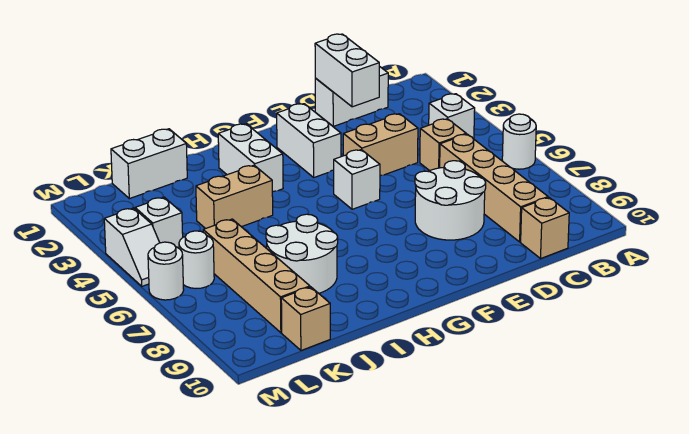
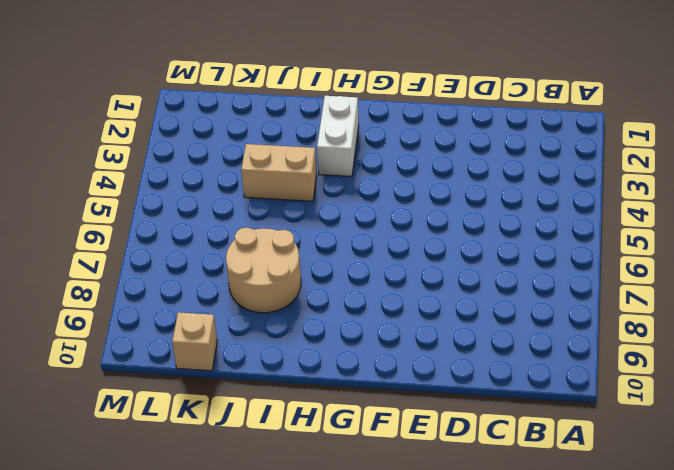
tan 2x2 round brick [226,228,301,313] -> white 2x2 round brick [266,214,338,293]
none -> white 1x1 round brick [502,114,536,169]
none -> white 1x1 brick [429,94,475,139]
none -> white 1x2 brick [315,66,388,127]

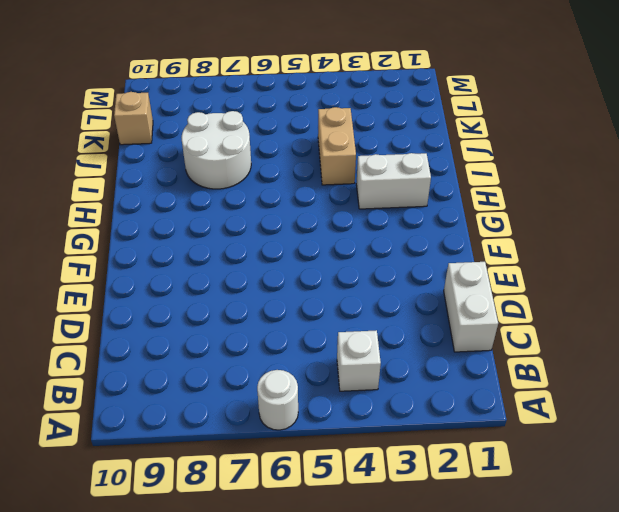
none -> tan 1x1 brick [420,119,466,171]
none -> tan 1x4 brick [440,134,548,242]
none -> tan 1x1 brick [521,198,569,258]

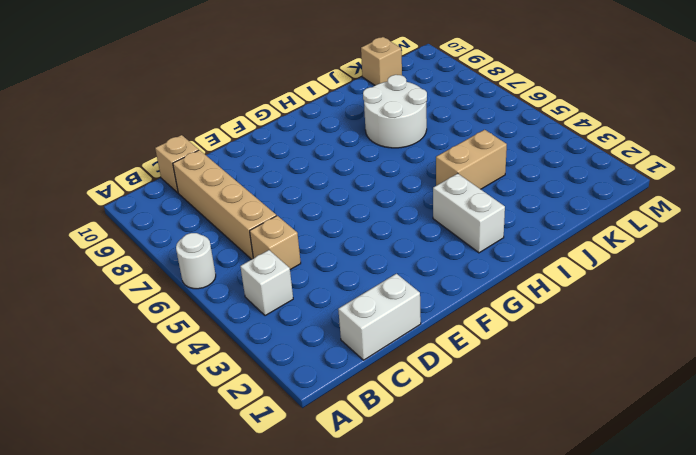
none -> tan 1x2 brick [343,114,418,176]
none -> white 2x2 round brick [415,161,486,240]
none -> white 1x2 brick [277,104,341,177]

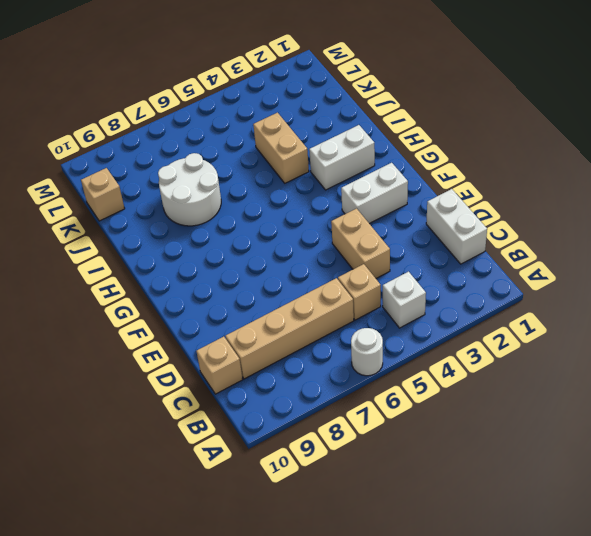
none -> white 2x2 round brick [415,161,486,240]
none -> white 1x1 brick [334,150,380,209]
none -> white 1x2 brick [111,129,187,199]

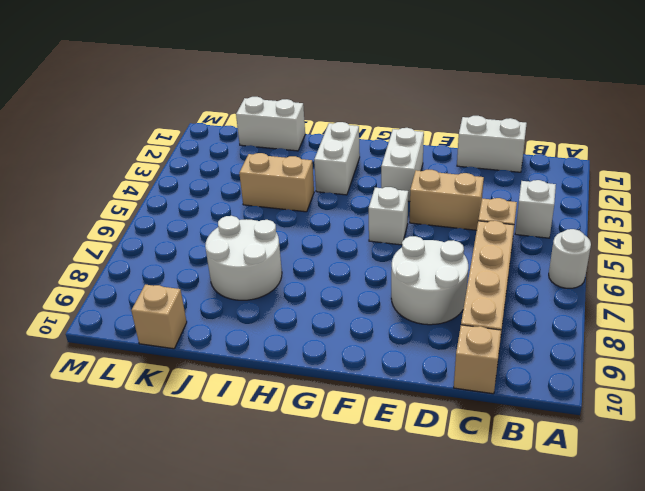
none -> tan 1x4 brick [203,219,310,333]
none -> white 1x1 brick [135,197,183,248]
none -> white 1x1 round brick [179,231,214,288]

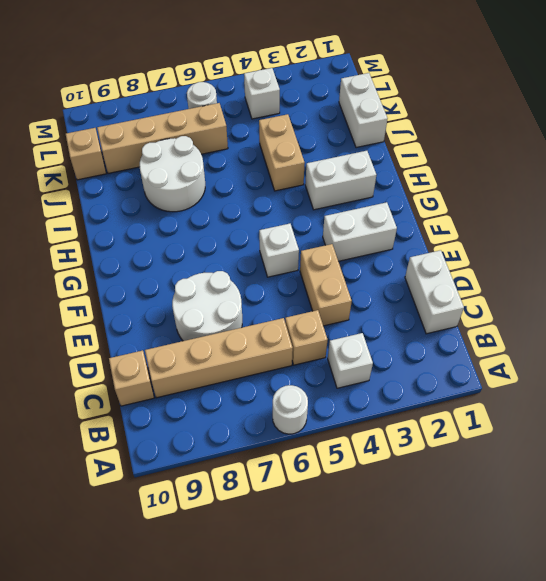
none -> white 1x2 slope [104,208,160,286]
none -> white 1x1 round brick [148,242,184,300]
none -> white 1x2 brick [315,34,379,107]

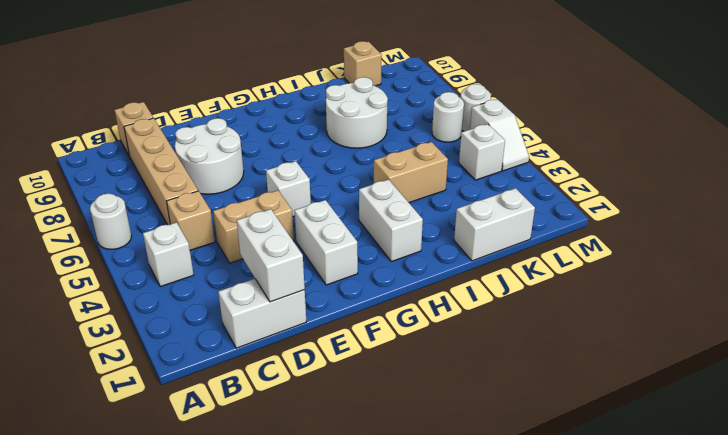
white 1x2 slope [470,99,529,171] -> white 1x2 slope turned to [104,208,160,286]
none -> tan 1x4 brick [203,219,310,333]

